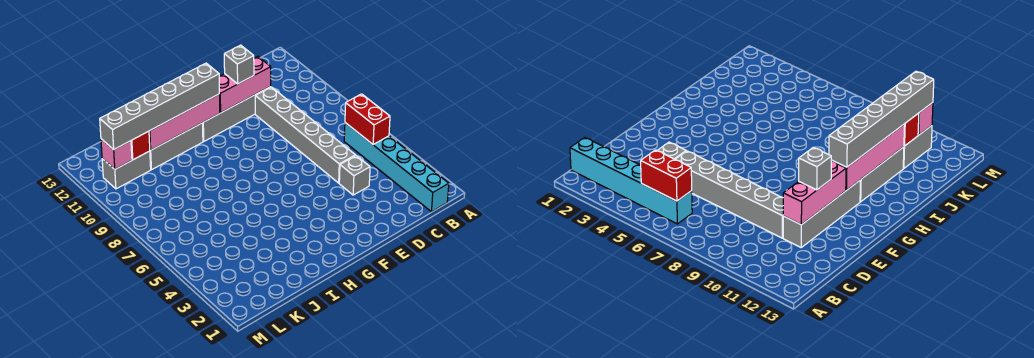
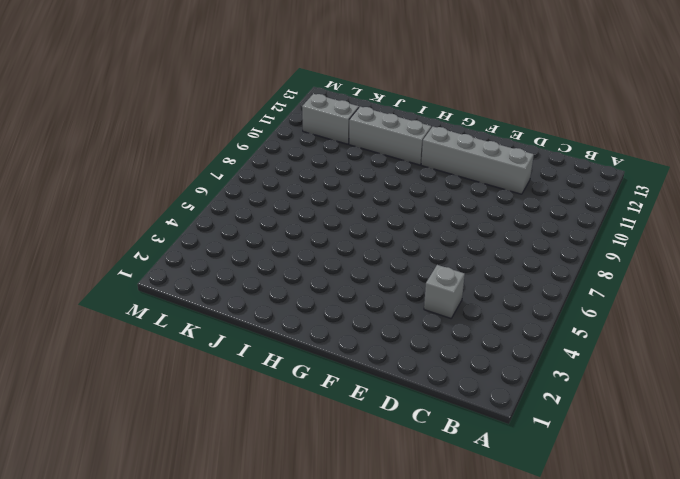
none -> cyan 1x6 brick [344,123,449,212]
none -> grey 1x6 brick [255,87,355,183]
none -> red 1x2 brick [345,94,390,145]

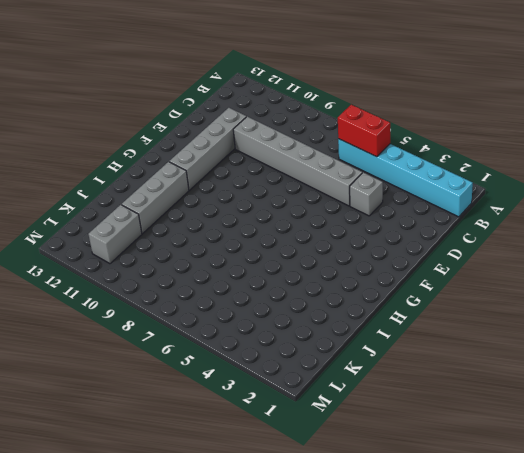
none -> pink 1x3 brick [219,56,271,113]
none -> pink 1x4 brick [149,94,220,150]
none -> red 1x1 brick [131,131,150,160]

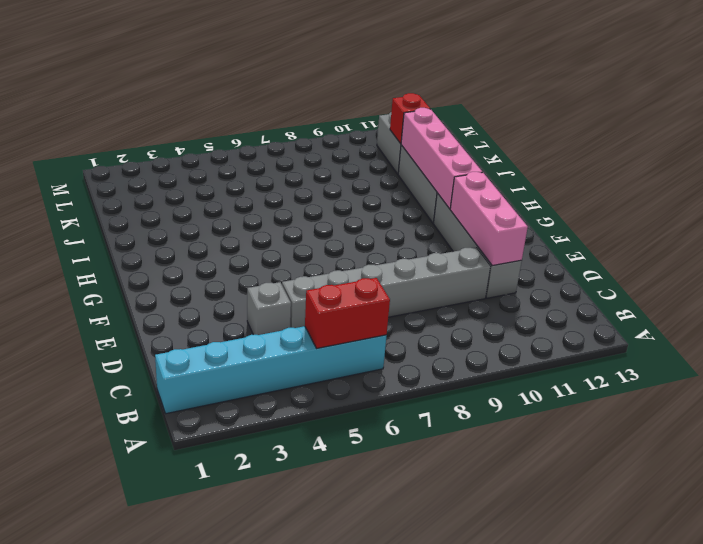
none -> pink 1x1 brick [101,139,132,169]
none -> grey 1x1 brick [224,45,254,84]
none -> grey 1x6 brick [100,63,219,150]

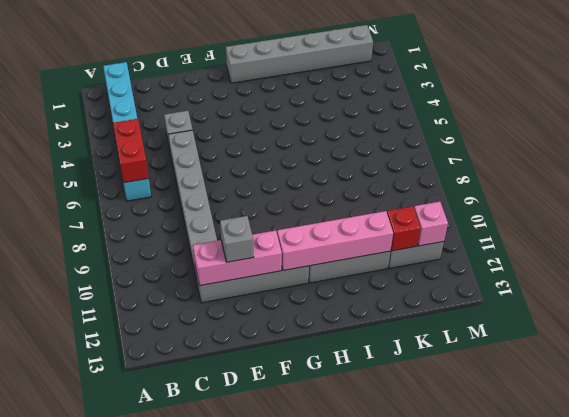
grey 1x6 brick [226,25,373,83] -> grey 1x6 brick moved to [100,63,219,150]

